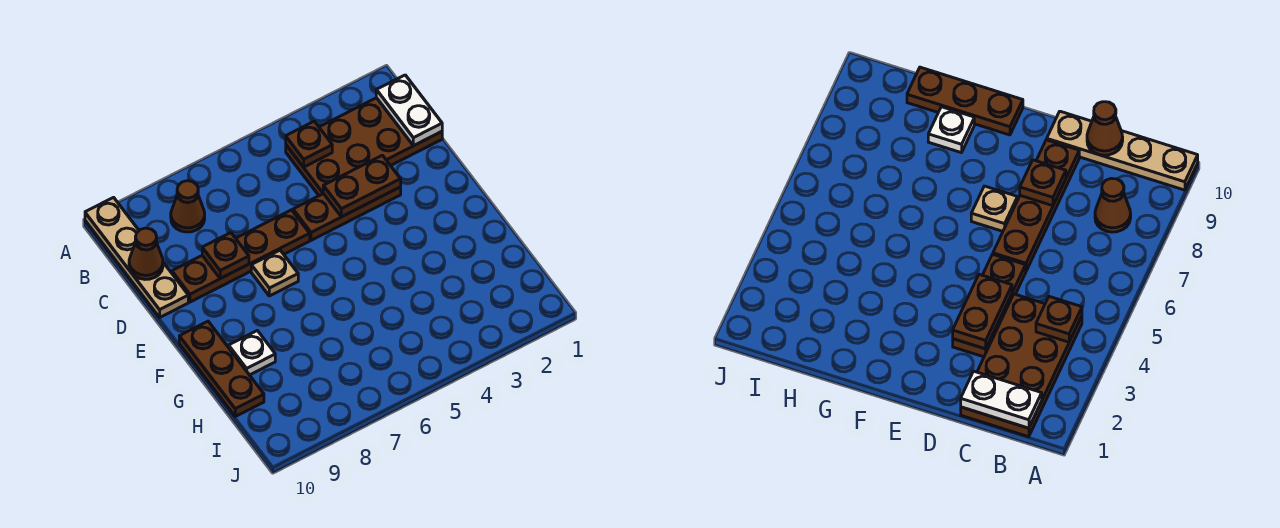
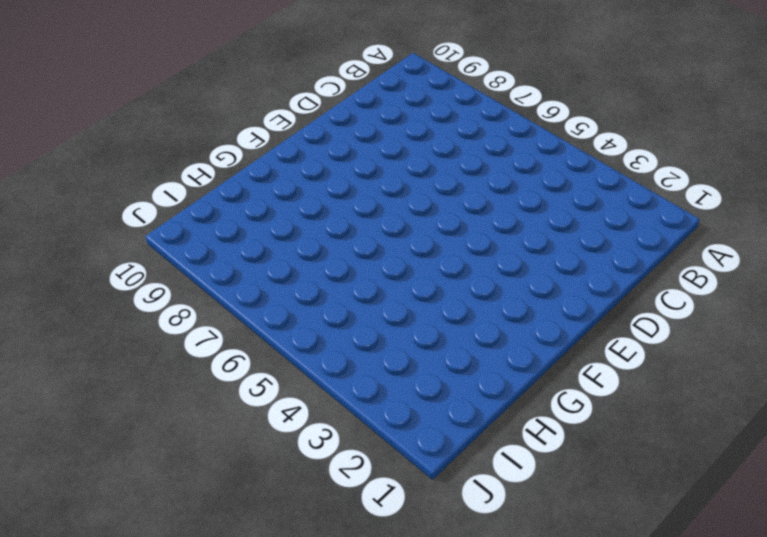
none -> tan 1x4 plate [85,197,188,317]
none -> brown 2x4 plate [286,98,442,196]
none -> brown 1x1 cone [171,181,205,232]

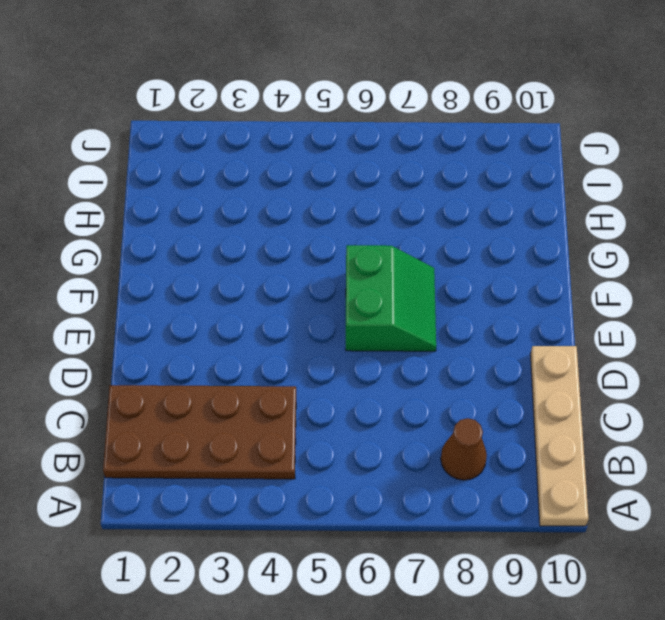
green 2x2 slope [346,245,436,351] -> tan 1x1 plate [251,250,298,296]
none -> brown 1x3 plate [293,187,401,240]
none -> brown 1x4 plate [172,210,310,302]
none -> brown 1x3 plate [179,321,264,416]

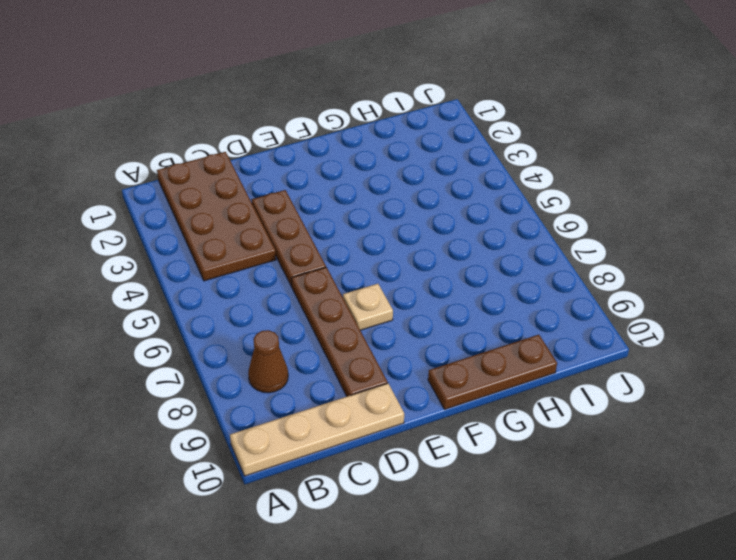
none -> white 1x1 plate [229,331,275,375]
none -> white 1x2 plate [376,75,442,146]
none -> brown 1x1 plate [286,121,332,167]

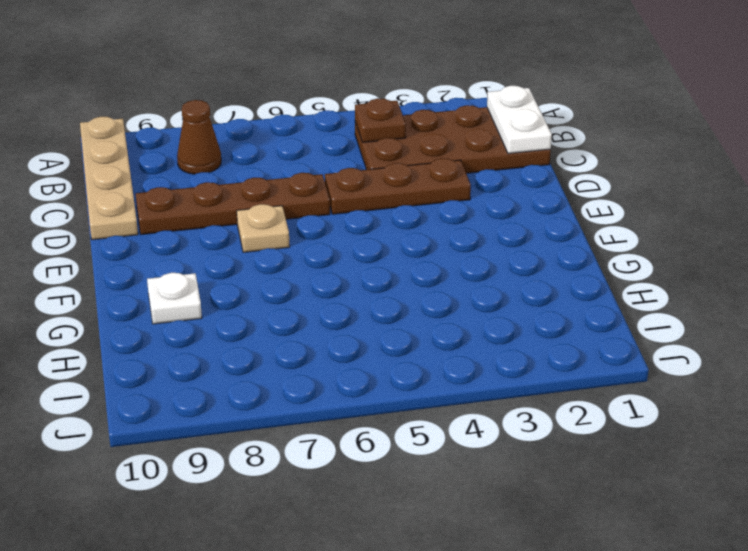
none -> brown 1x3 plate [179,321,264,416]
none -> brown 1x1 cone [129,228,163,279]
none -> brown 1x2 plate [323,155,401,217]

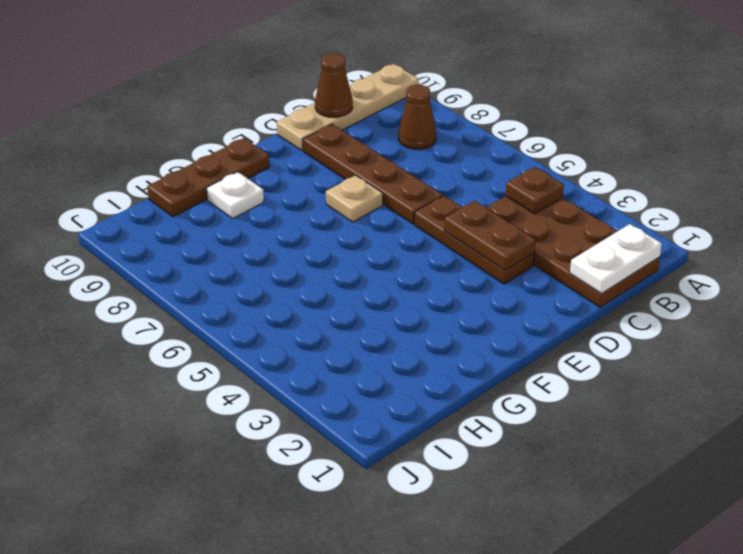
none -> brown 1x1 plate [202,233,249,279]

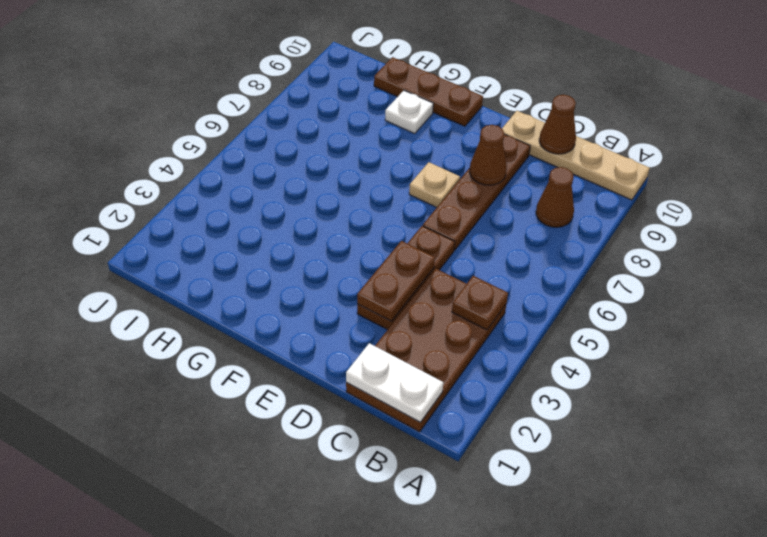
brown 1x1 cone [470,125,507,185] -> brown 1x1 plate [202,233,249,279]

